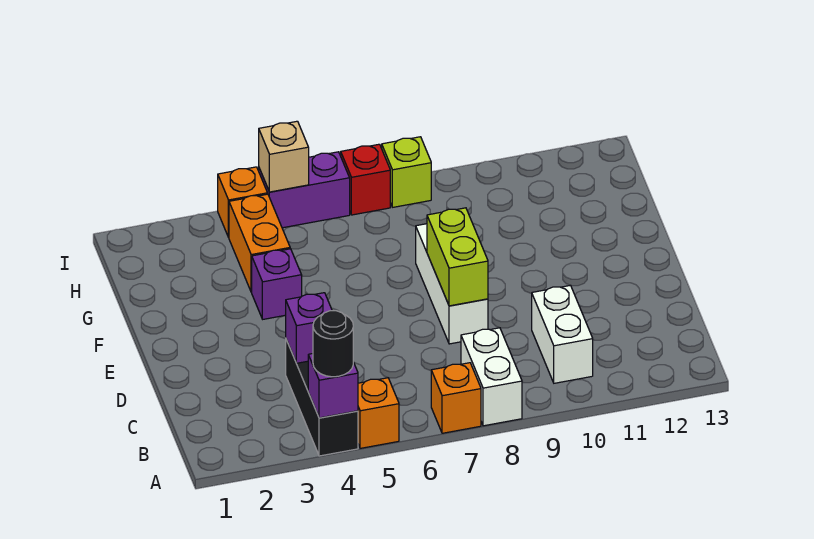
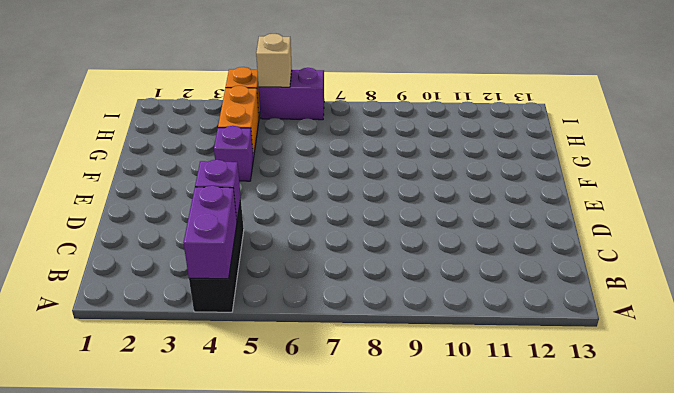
purple 1x2 brick [183,186,237,279] -> purple 1x1 brick [308,354,358,418]
none -> orange 1x1 brick [358,378,399,448]
none -> orange 1x1 brick [431,363,481,433]
none -> white 1x2 brick [461,328,522,426]

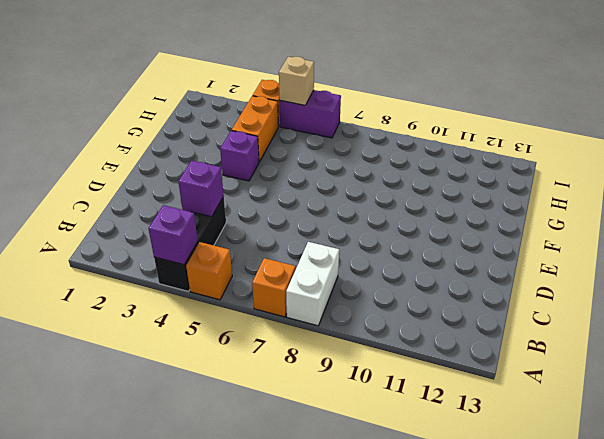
none -> white 1x2 brick [532,285,593,383]
none -> white 1x3 brick [416,224,488,344]
none -> red 1x1 brick [341,144,390,215]

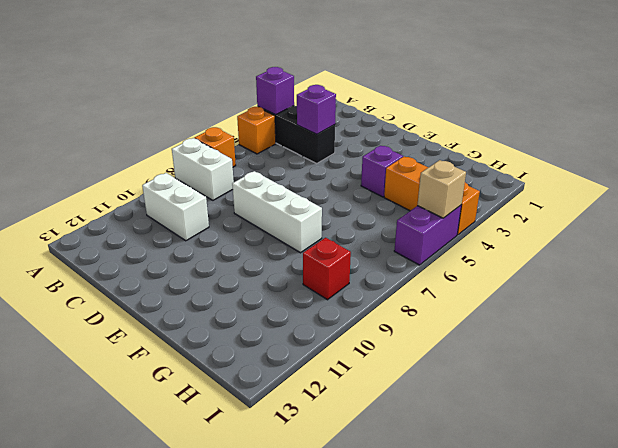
red 1x1 brick [303,238,351,300] -> red 1x1 brick moved to [341,144,390,215]
none -> lime 1x1 brick [382,137,431,207]
none -> lime 1x2 brick [427,208,488,306]
none -> black 1x1 round brick [313,311,353,377]

